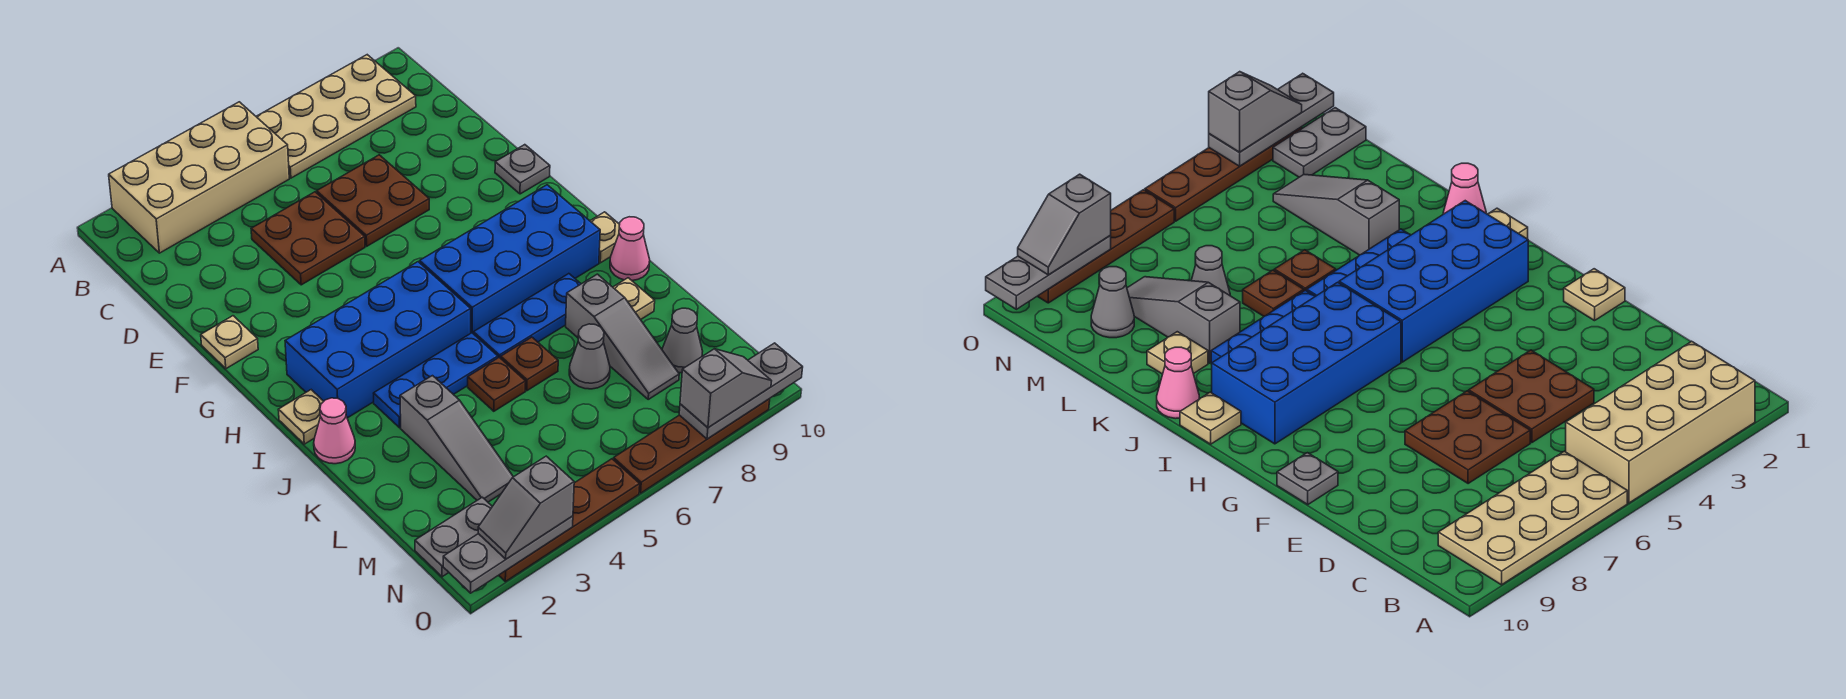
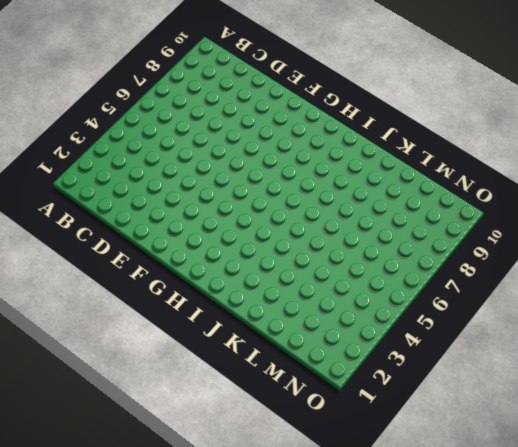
none -> tan 2x4 brick [109,102,289,253]
none -> tan 2x4 plate [256,55,416,178]
none -> brown 2x2 plate [251,192,365,285]

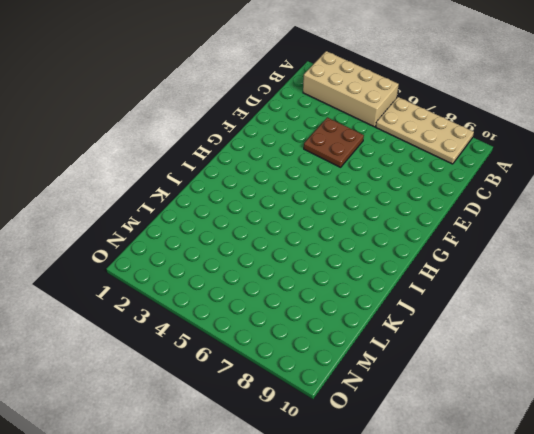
none -> brown 2x2 plate [317,155,429,246]
none -> tan 1x1 plate [201,316,258,369]
none -> grey 1x1 plate [495,145,550,194]

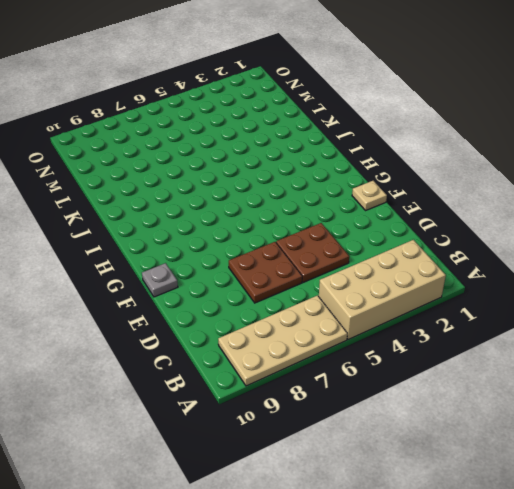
none -> blue 2x4 brick [285,262,471,418]
none -> blue 2x4 brick [420,185,600,333]
none -> tan 1x1 plate [278,390,324,444]

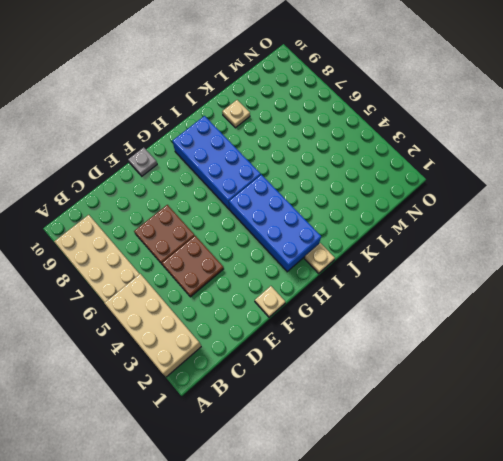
none -> tan 1x1 plate [590,212,620,263]
none -> pink 1x1 cone [314,398,355,464]
none -> blue 1x3 plate [374,333,498,428]

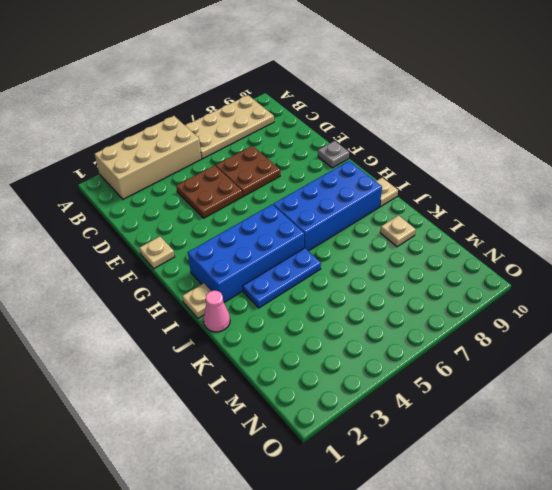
none -> blue 1x3 plate [473,274,581,358]
none -> pink 1x1 cone [610,217,650,280]
none -> grey 1x3 slope [400,376,513,502]

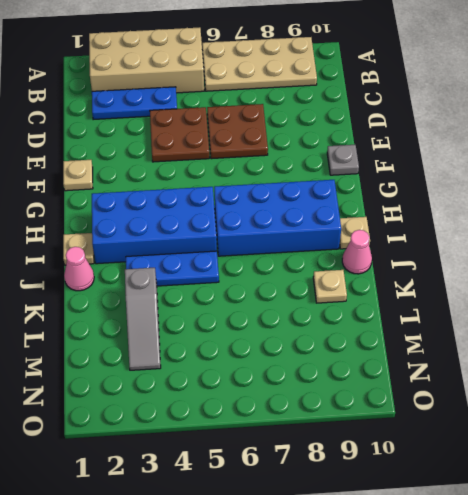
blue 1x3 plate [92,87,177,120] -> blue 1x3 plate moved to [473,274,581,358]
none -> brown 1x1 plate [468,357,526,411]
none -> brown 1x1 plate [501,337,558,391]
none -> grey 1x3 slope [566,274,679,399]

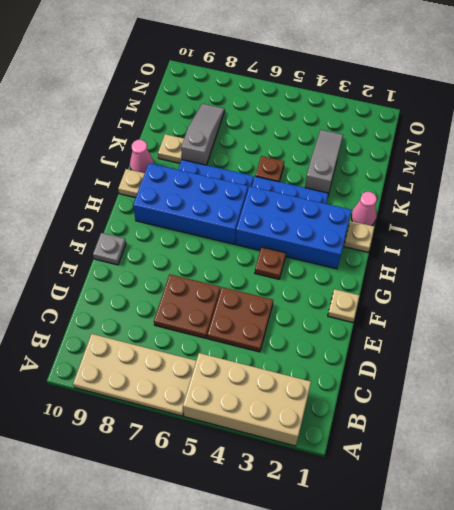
brown 1x1 plate [255,247,286,279] -> brown 1x1 plate moved to [501,337,558,391]
none -> grey 1x1 cone [569,324,610,389]
none -> grey 1x1 cone [662,308,703,373]
none -> grey 1x2 plate [415,497,492,577]

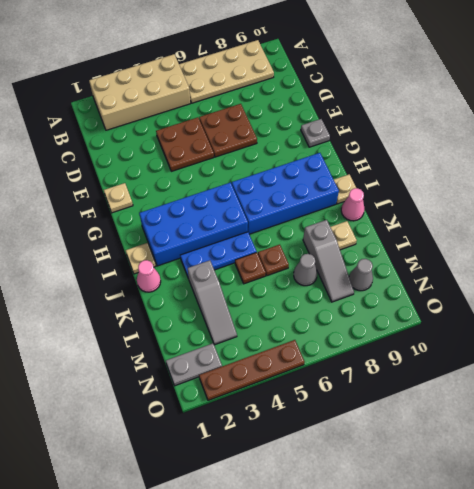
none -> blue 1x3 plate [473,274,581,358]
none -> brown 1x4 plate [613,399,770,493]
none -> grey 1x3 plate [443,516,573,593]

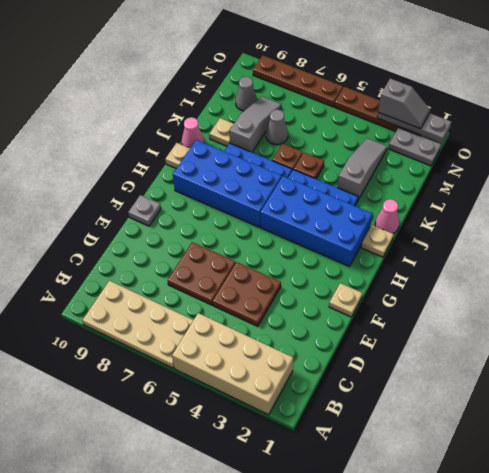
none -> grey 1x3 plate [679,343,803,439]
none -> grey 1x2 slope [680,349,771,428]

